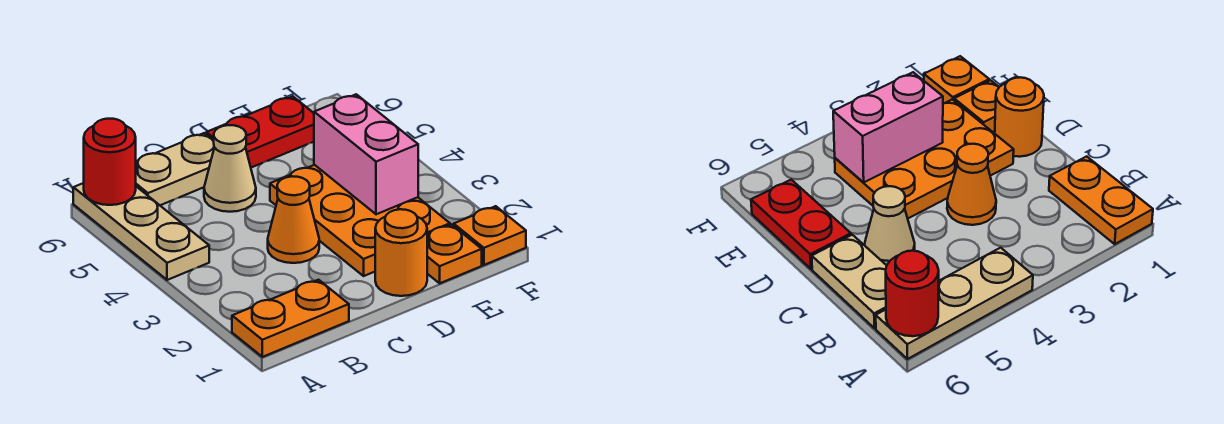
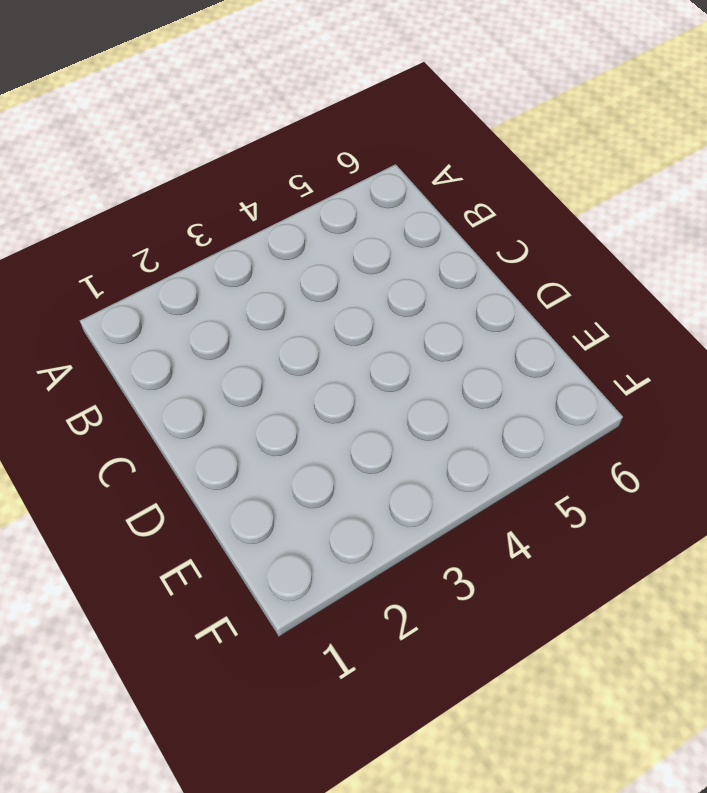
none -> orange 1x2 plate [232,280,349,357]
none -> tan 1x3 plate [73,183,209,280]
none -> tan 1x2 plate [136,133,214,205]

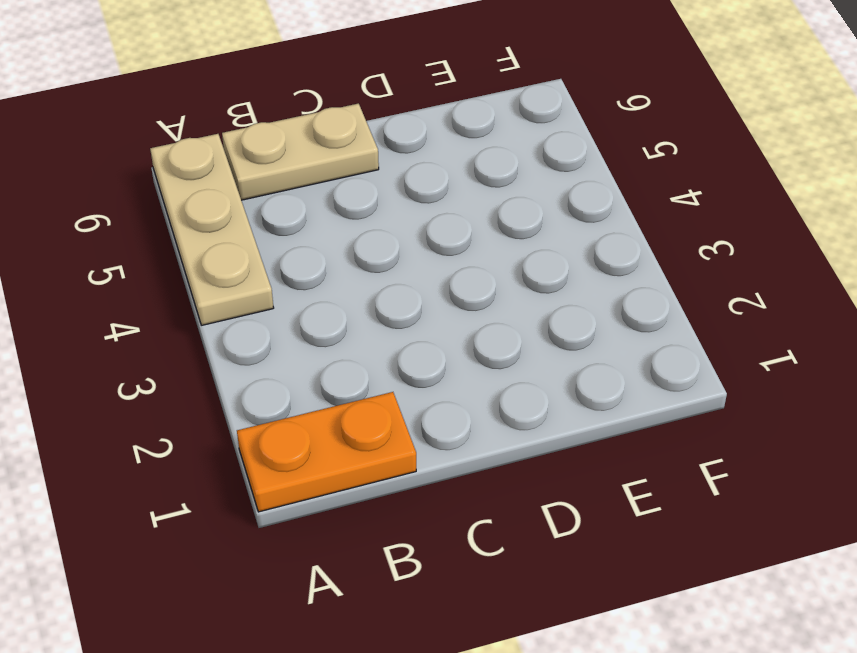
none -> orange 1x1 cone [268,176,319,263]
none -> tan 1x1 cone [204,125,256,212]
none -> orange 1x1 round brick [375,209,427,296]

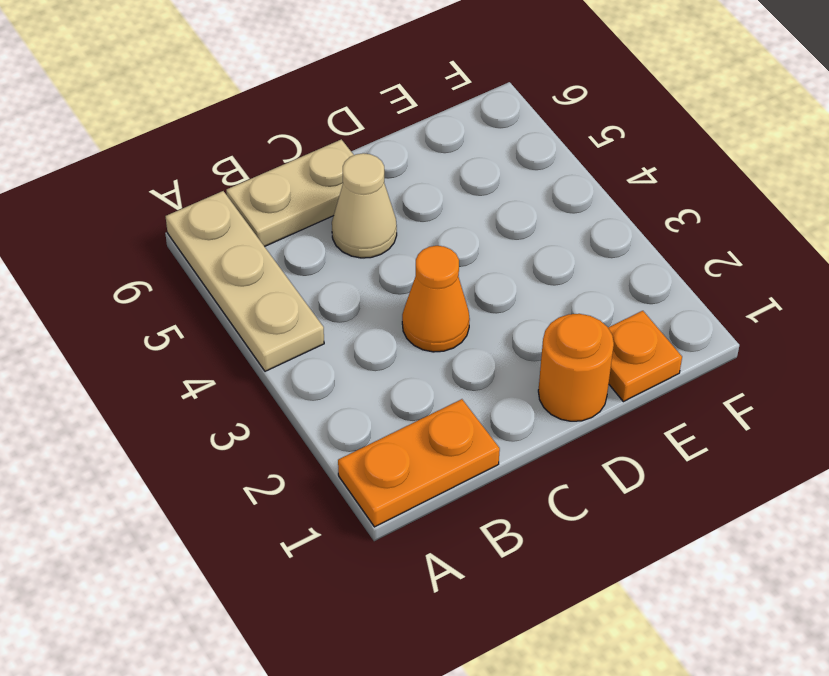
none -> orange 2x3 plate [270,165,450,276]
none -> red 1x2 plate [206,96,314,168]
none -> orange 1x1 plate [454,206,526,265]

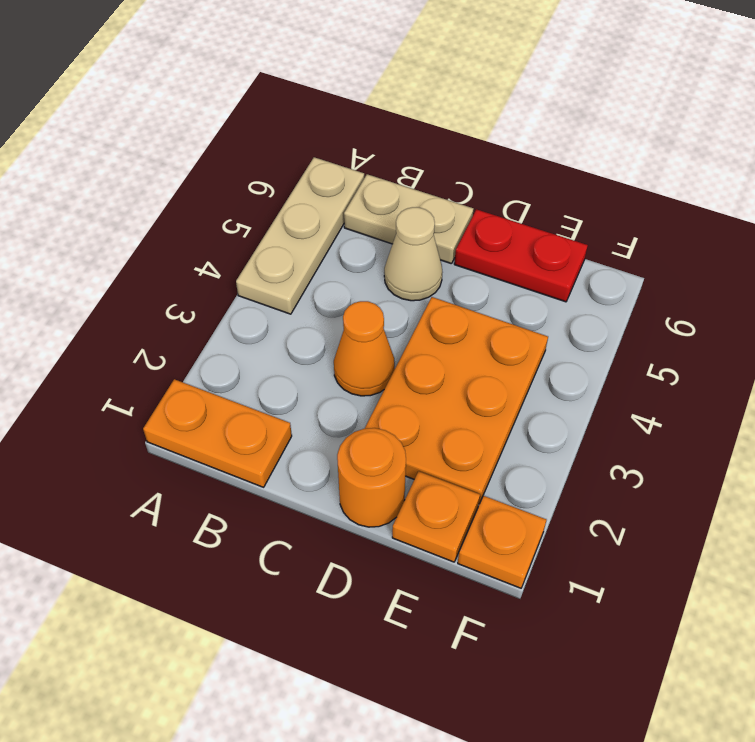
none -> red 1x1 round brick [84,119,136,205]
none -> pink 1x2 brick [314,94,418,214]

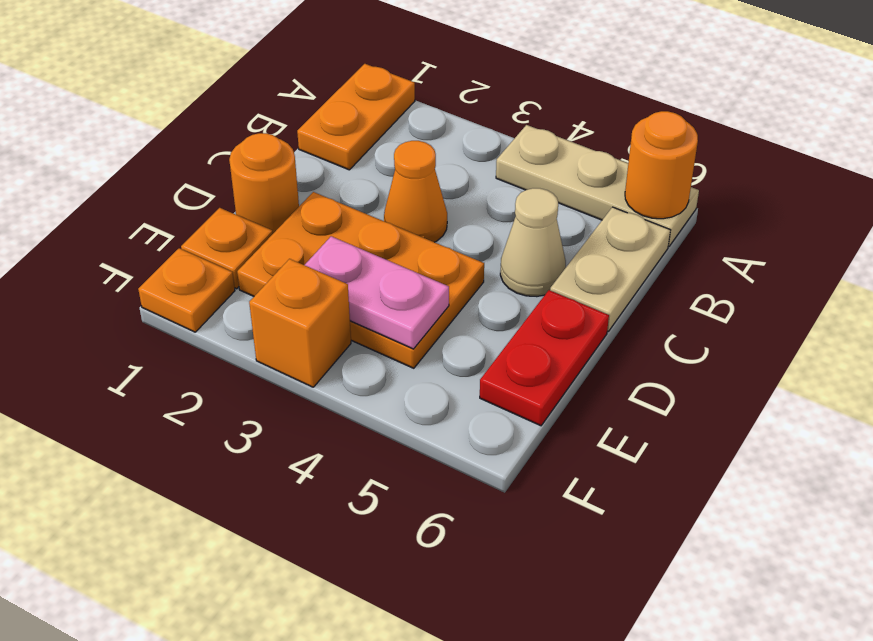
orange 1x1 round brick [625,111,698,219] -> red 1x1 round brick [84,119,136,205]
pink 1x2 plate [305,236,449,349] -> pink 1x2 brick [314,94,418,214]
orange 1x1 brick [249,259,351,387] -> none

